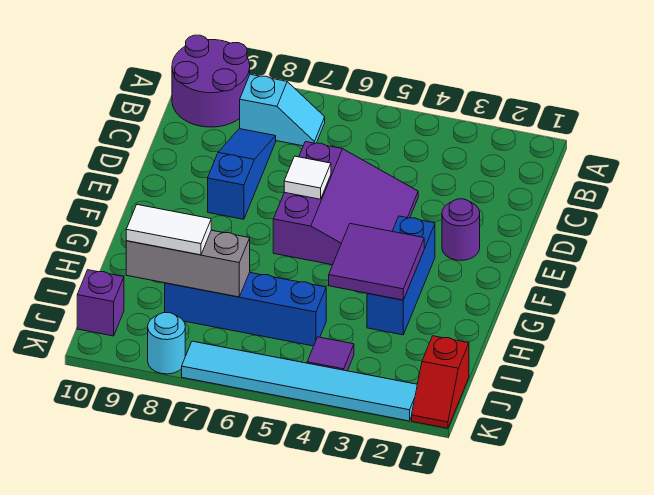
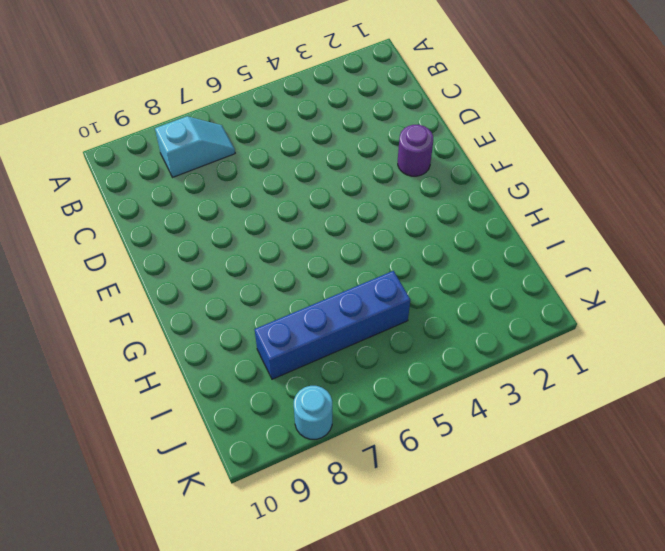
none -> purple 2x2 round brick [172,35,250,127]
none -> blue 1x3 slope [208,129,276,219]
none -> purple 3x3 slope [273,142,418,265]

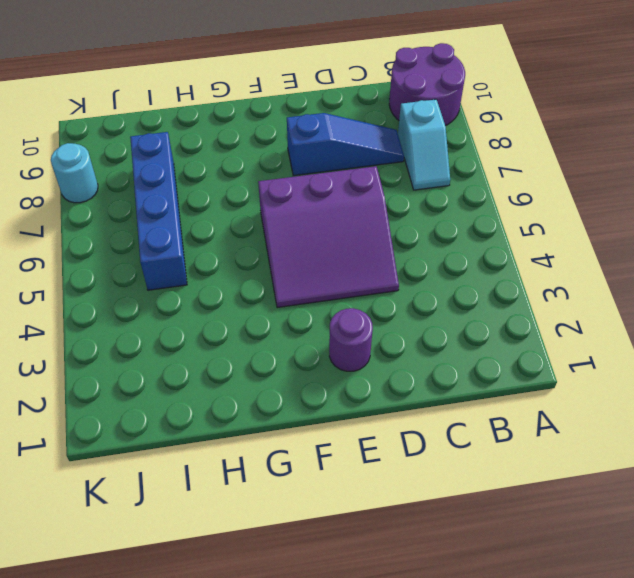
none -> blue 1x3 brick [367,216,435,335]
none -> red 1x2 slope [412,336,469,428]
none -> purple 1x1 tile [307,337,354,371]

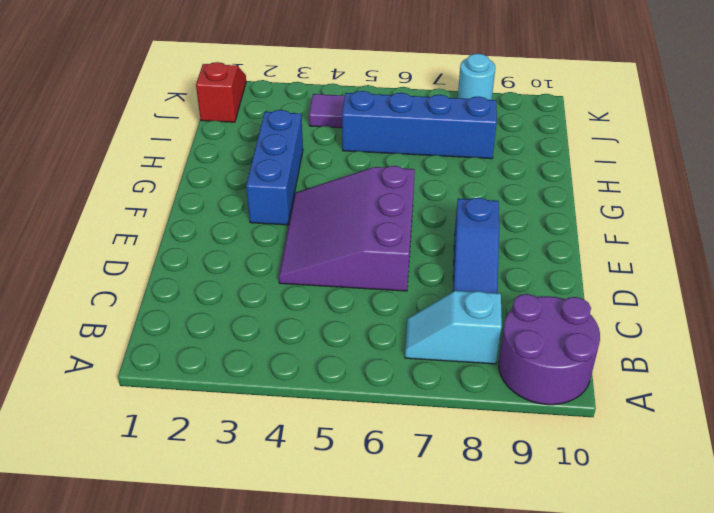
none -> purple 1x1 round brick [442,199,480,260]
none -> purple 1x1 brick [77,270,124,336]
none -> cyan 1x6 tile [182,341,417,421]

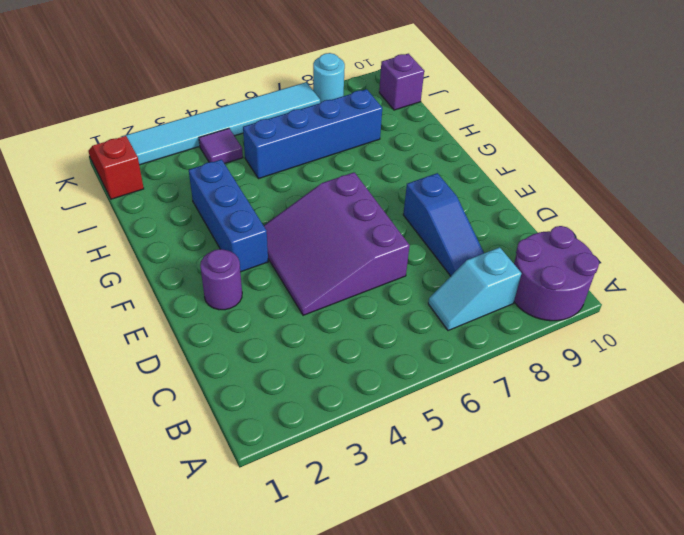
none -> white 1x1 tile [284,156,331,199]
none -> purple 2x2 tile [329,224,424,300]
none -> grey 1x3 brick [126,230,250,297]

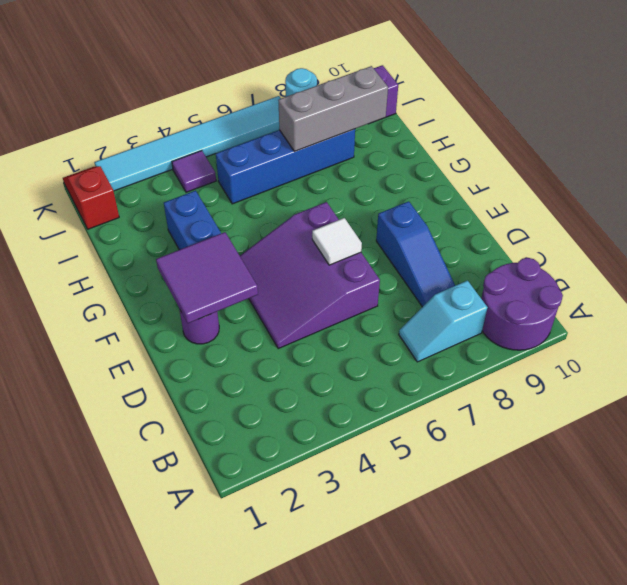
purple 2x2 tile [156,232,258,323] -> purple 2x2 tile moved to [329,224,424,300]
none -> white 1x2 tile [126,205,211,255]

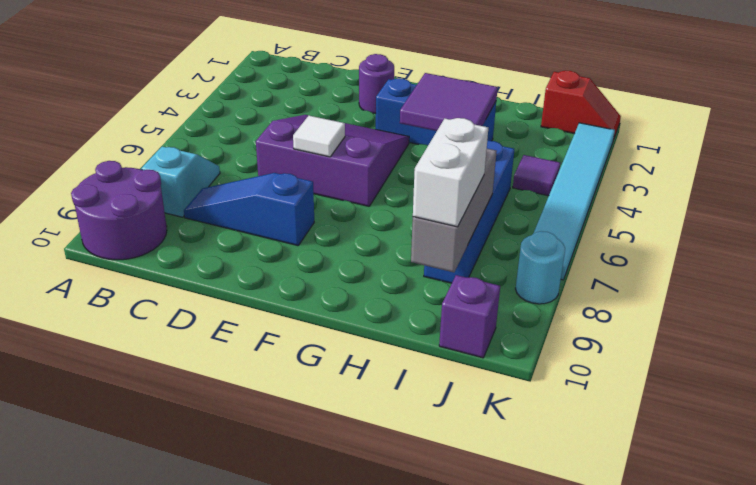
white 1x2 brick [413,118,488,227] -> white 1x2 tile [126,205,211,255]

